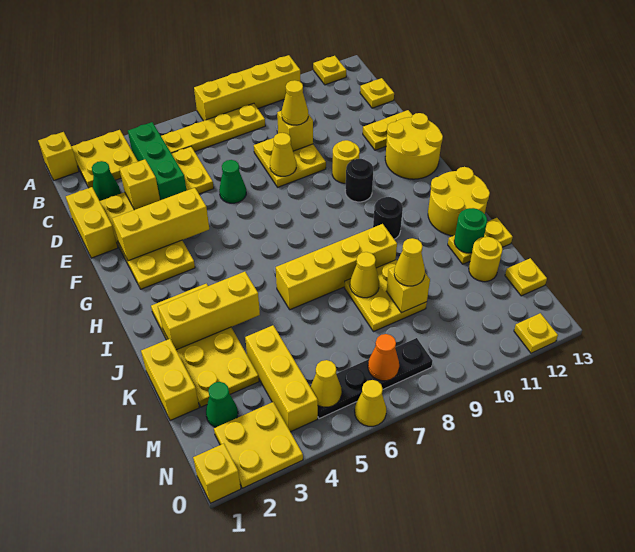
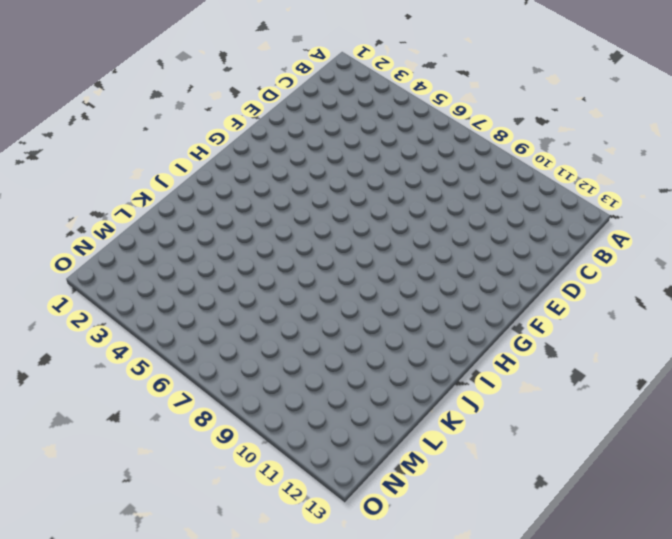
none -> yellow 1x1 brick [38,132,79,180]
none -> yellow 2x2 plate [72,130,138,188]
none -> yellow 1x4 brick [194,55,300,121]
none -> yellow 1x1 plate [313,56,346,85]

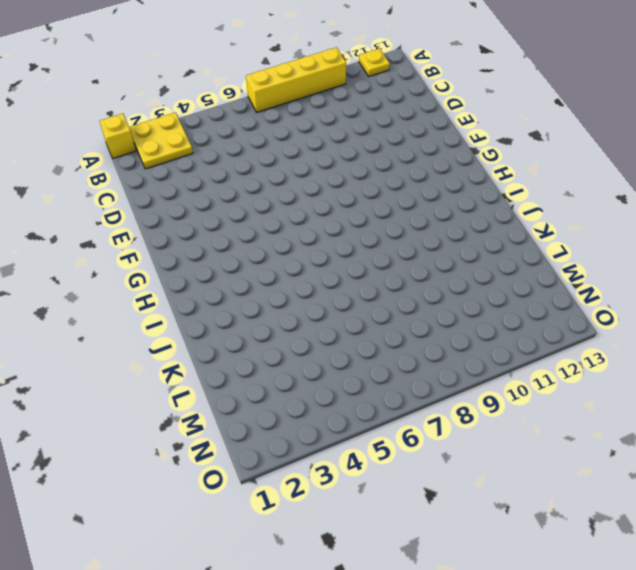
none -> green 1x3 brick [128,122,187,200]
none -> yellow 1x4 plate [161,103,265,153]
none -> green 1x1 cone [92,161,121,201]
none -> yellow 1x2 plate [171,146,214,194]

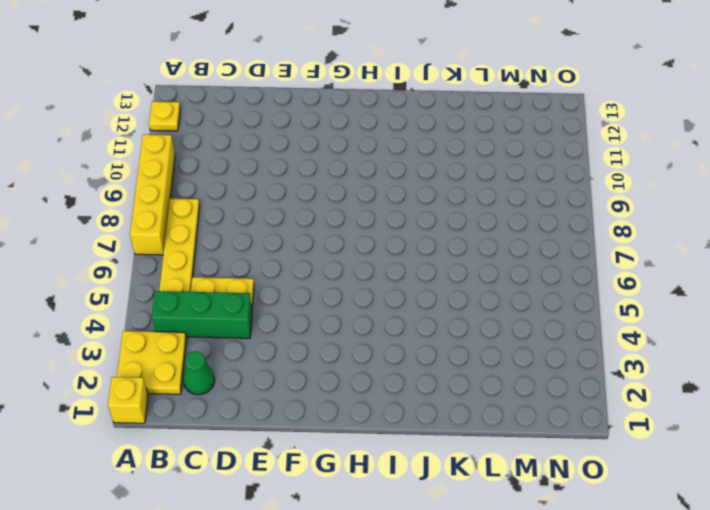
none -> yellow 1x1 plate [360,78,394,108]
none -> yellow 1x2 brick [66,187,118,258]
none -> yellow 2x4 plate [100,192,195,289]
none -> yellow 2x2 plate [254,138,326,187]

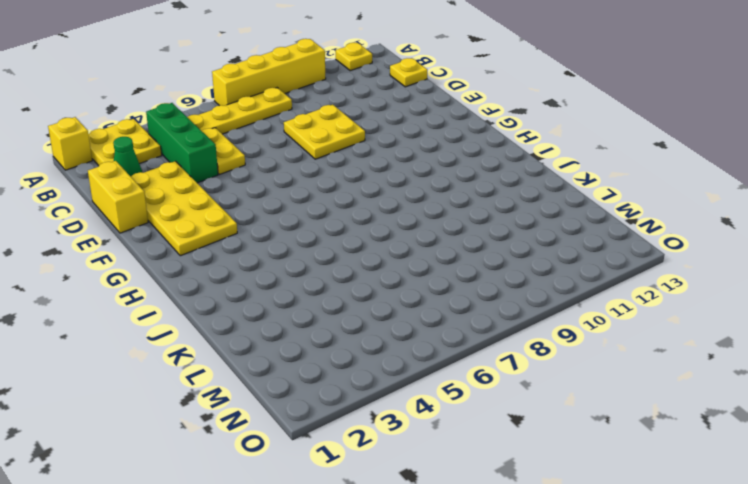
none -> green 1x1 cone [219,160,246,203]
none -> yellow 1x2 plate [363,110,413,150]
none -> yellow 1x1 round brick [332,140,360,183]
none -> yellow 2x2 round brick [385,113,443,179]

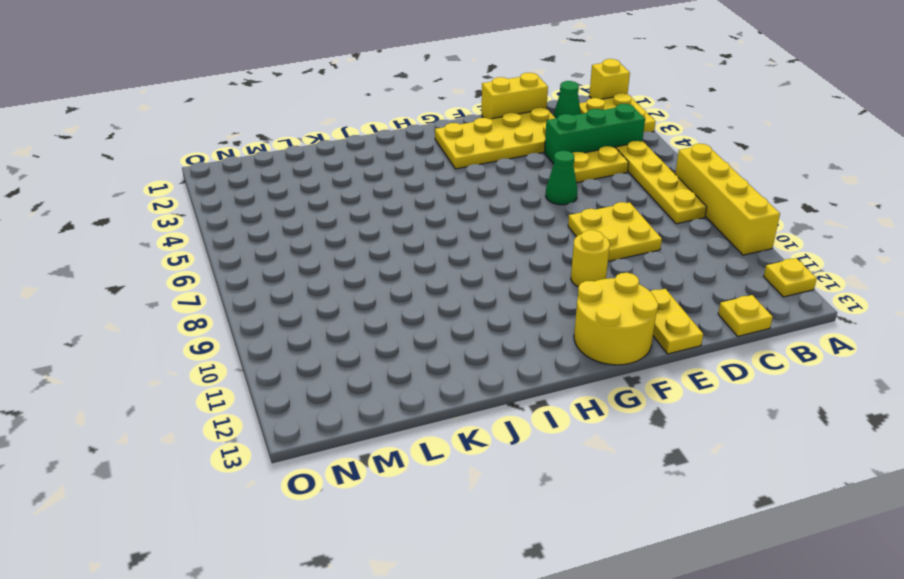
none -> black 1x1 round brick [345,159,373,202]
none -> yellow 2x4 plate [151,283,259,407]
none -> black 1x1 round brick [373,197,403,239]
none -> yellow 2x2 round brick [428,167,490,236]

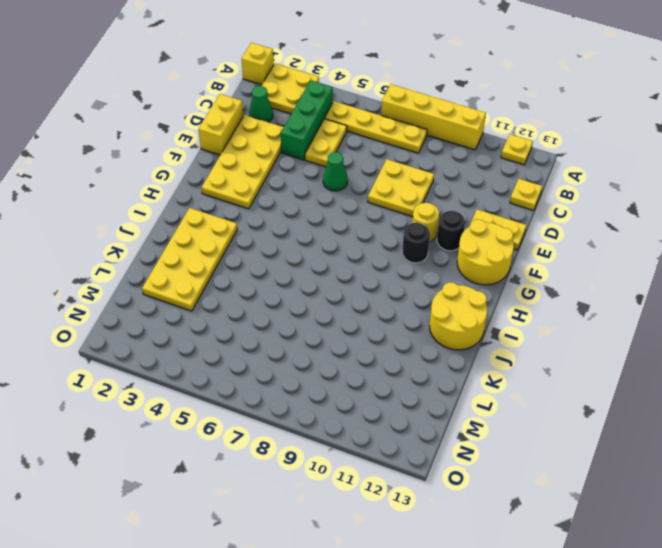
black 1x1 round brick [437,211,465,251] -> black 1x1 round brick moved to [373,197,403,239]
none -> yellow 1x4 brick [276,224,397,310]
none -> yellow 1x2 brick [141,339,199,421]
none -> yellow 2x2 plate [345,260,427,332]
none -> yellow 1x2 plate [448,218,513,264]

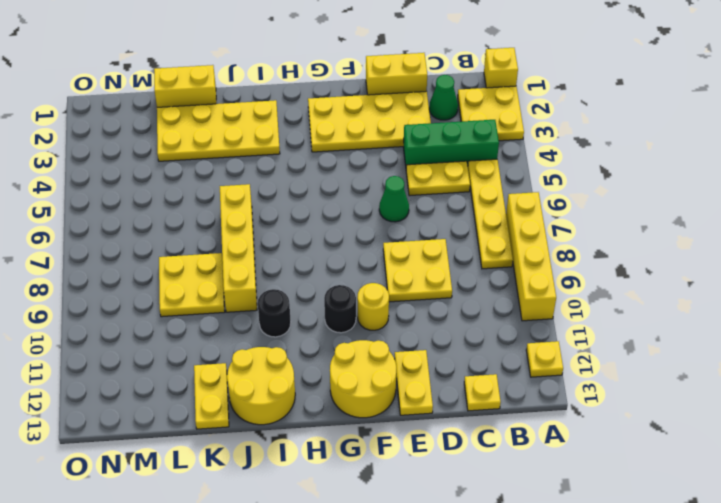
none -> yellow 1x3 brick [245,325,318,432]
none -> yellow 1x1 round brick [469,237,503,282]
none -> green 1x1 cone [206,382,238,427]
none -> yellow 1x1 plate [505,258,547,296]

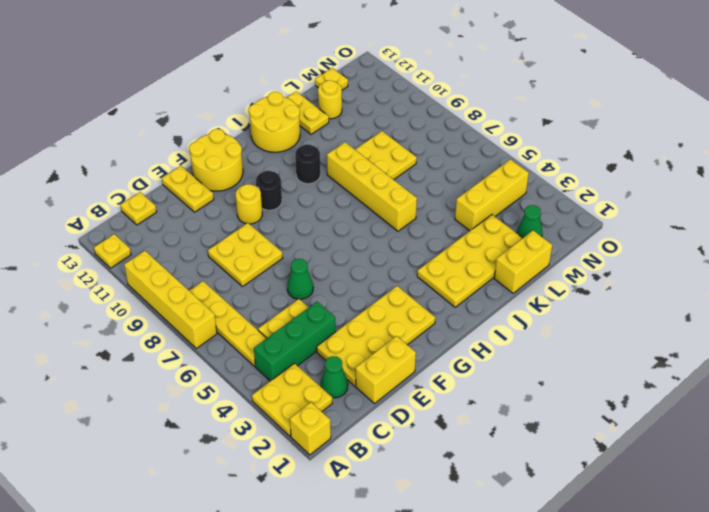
none -> yellow 2x2 plate [214,402,303,488]
none -> black 1x4 plate [310,338,433,419]
none -> yellow 1x1 brick [193,444,241,503]
none -> yellow 1x1 cone [355,380,386,426]

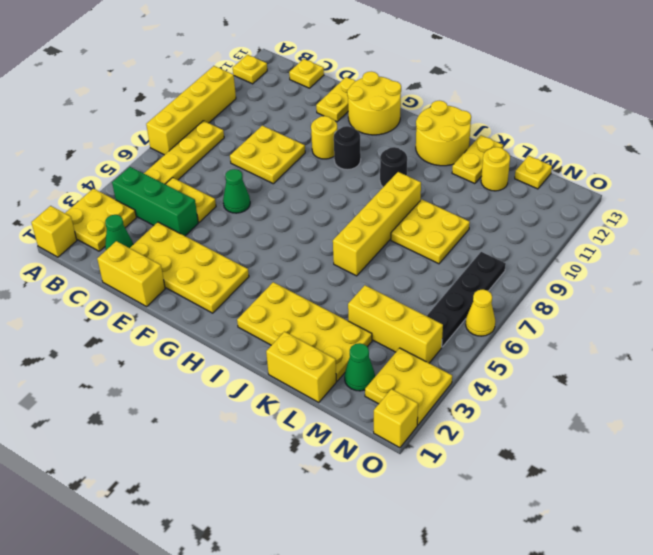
none -> yellow 1x1 plate [514,313,558,353]
none -> yellow 1x1 brick [120,159,160,210]
none -> yellow 1x1 brick [277,111,313,151]
none -> yellow 1x1 cone [270,133,296,176]

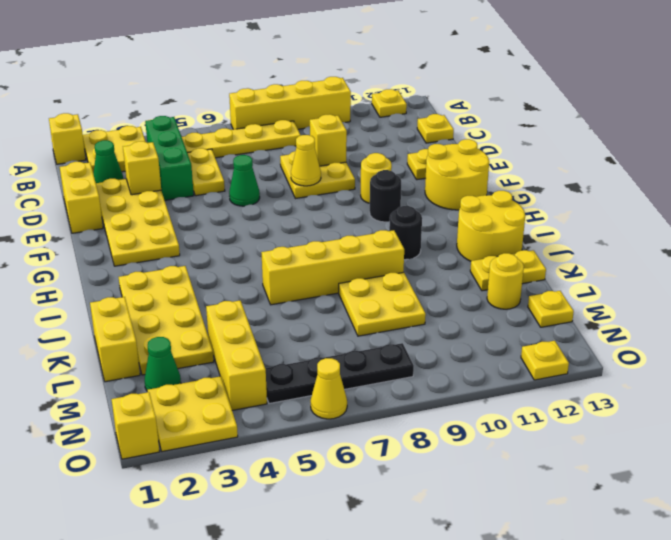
none -> yellow 1x3 brick [112,188,209,261]
none -> yellow 1x3 brick [158,272,260,350]
none -> yellow 1x1 cone [350,252,379,298]
none -> green 1x1 round brick [454,208,487,253]

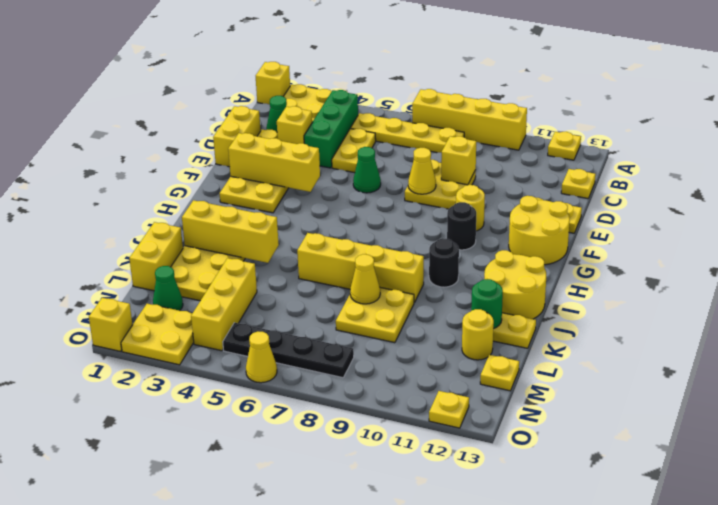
none -> yellow 1x1 brick [387,267,430,313]
none -> yellow 1x1 cone [311,360,342,407]
none -> orange 1x1 cone [368,334,399,381]
none -> yellow 1x1 cone [282,80,308,125]

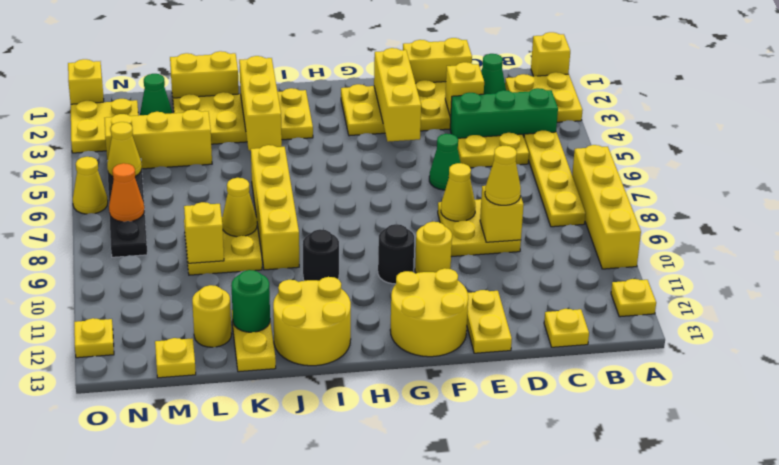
none -> yellow 1x1 cone [394,238,425,286]

